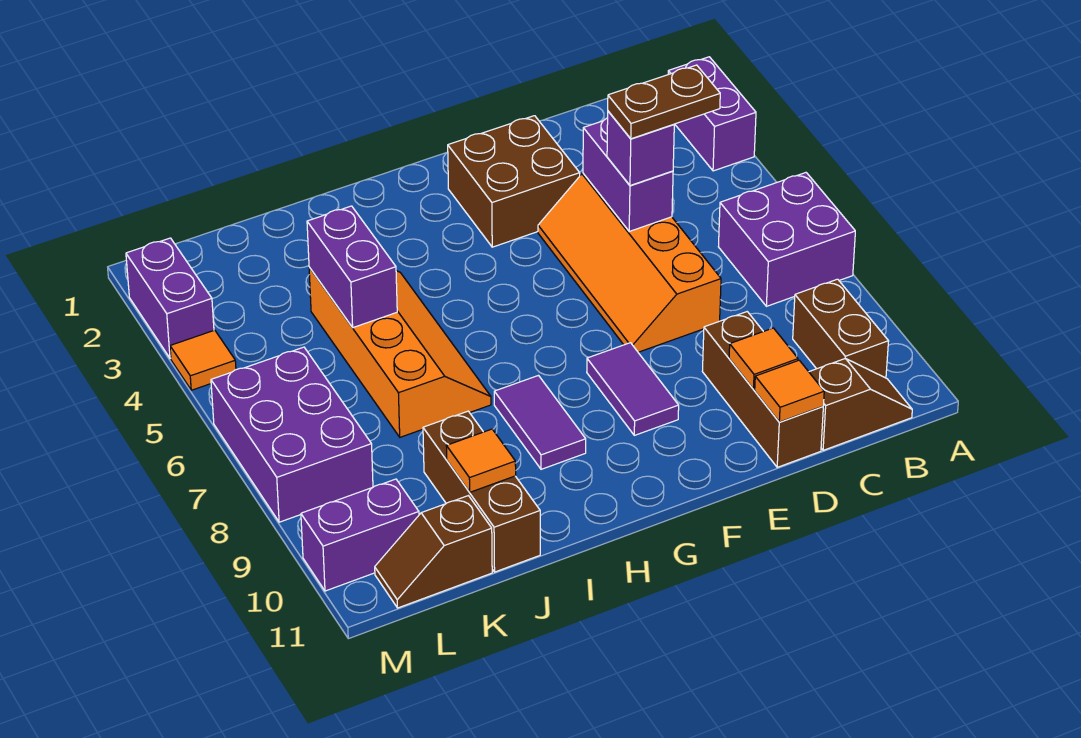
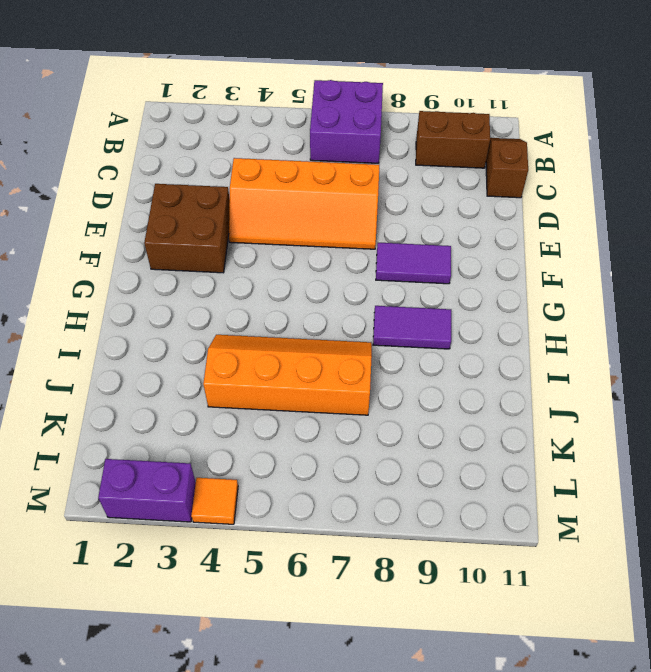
none -> purple 1x2 brick [668,57,756,171]
none -> brown 1x3 brick [702,312,823,467]
none -> brown 1x3 brick [423,411,540,572]

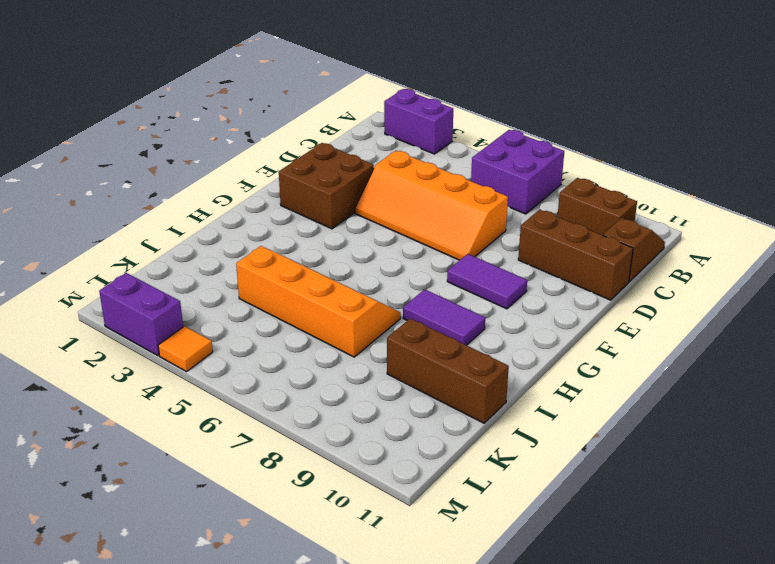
none -> brown 1x2 slope [375,496,492,608]
none -> purple 2x3 brick [211,347,373,522]
none -> purple 1x2 brick [301,479,419,591]

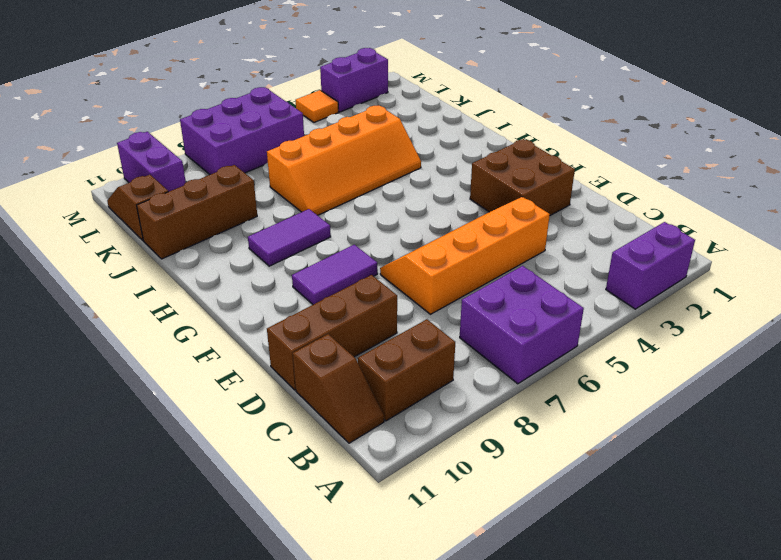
none -> purple 1x2 brick [583,118,673,231]
none -> orange 1x1 tile [729,328,798,389]
none -> orange 1x1 tile [755,360,824,422]

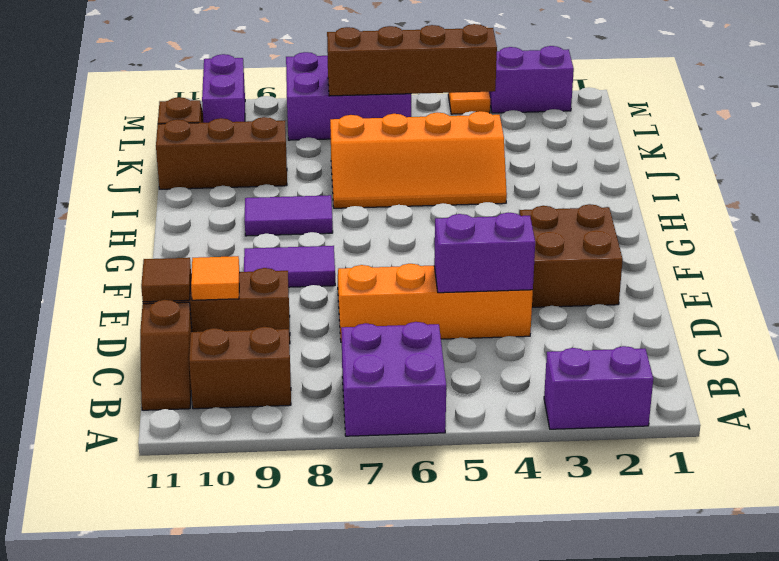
brown 1x1 tile [141,258,191,302] -> orange 1x1 tile [755,360,824,422]
brown 1x4 brick [327,24,497,96] -> none
none -> purple 1x2 brick [307,206,397,328]
none -> orange 1x1 tile [446,429,516,492]
none -> purple 1x1 brick [607,111,674,186]

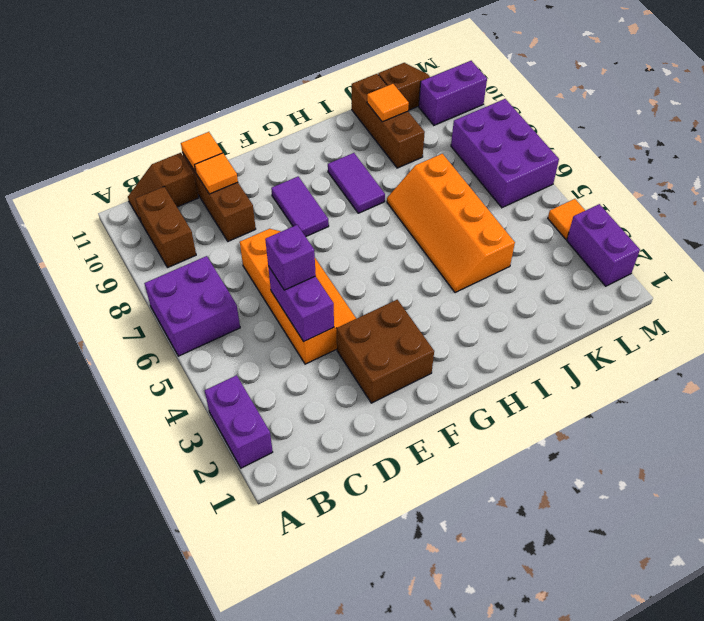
none -> purple 1x2 brick [307,206,397,328]
none -> brown 1x2 plate [608,65,720,139]

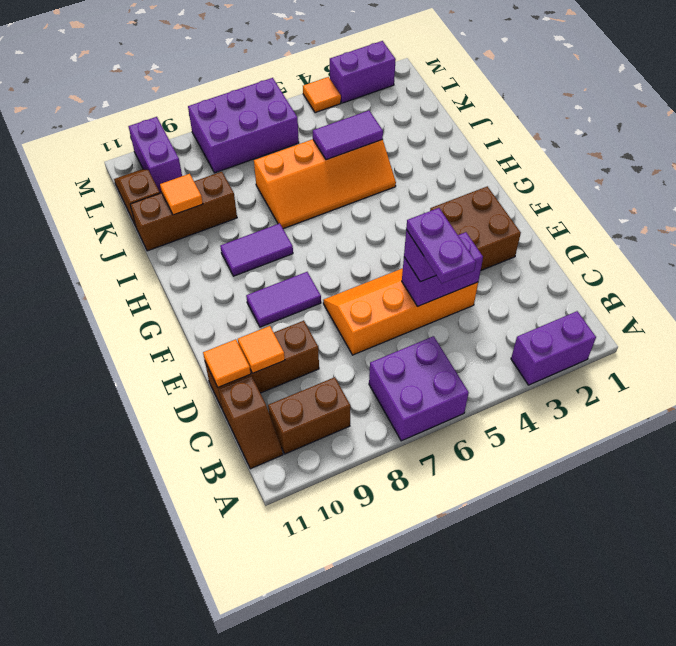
purple 1x2 plate [406,208,476,283] -> brown 1x2 plate [608,65,720,139]
purple 1x2 tile [313,111,383,160] -> purple 1x2 brick [307,206,397,328]

